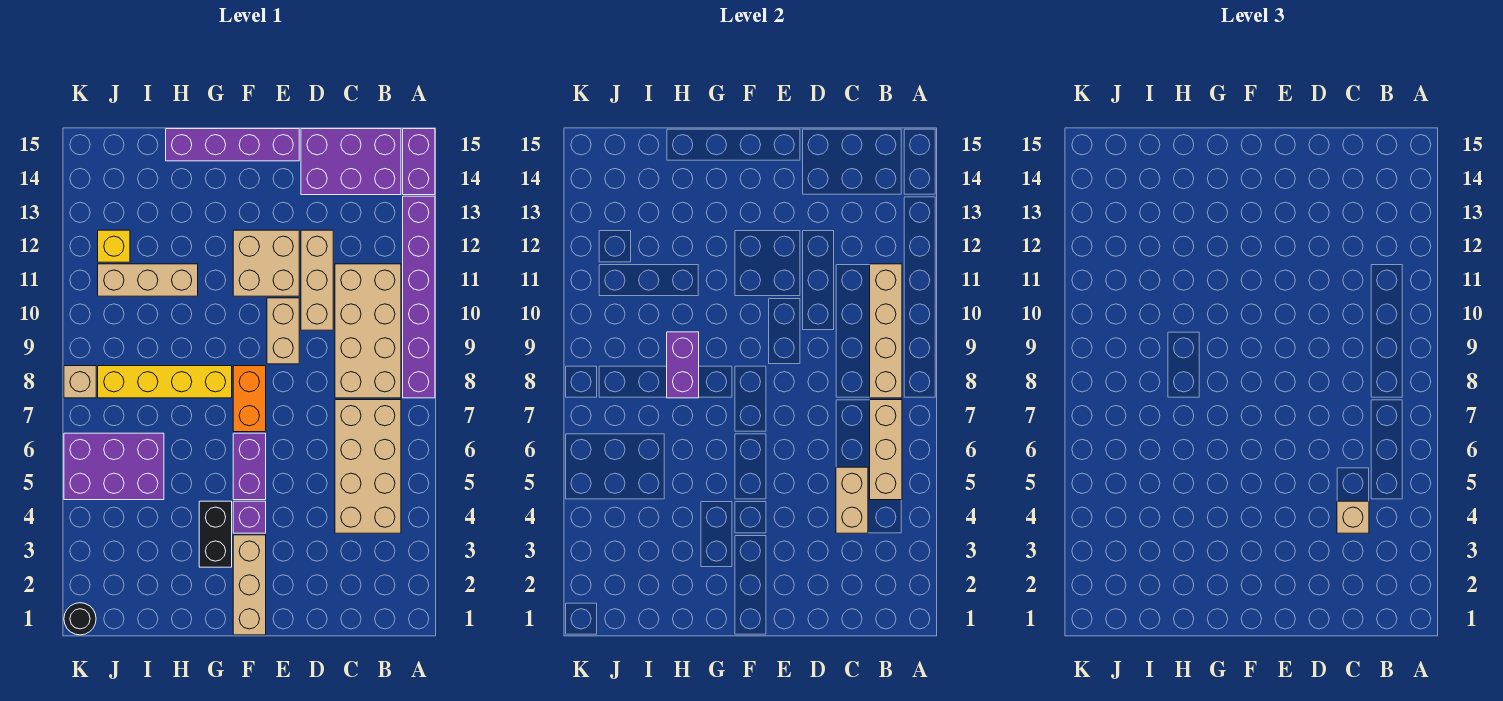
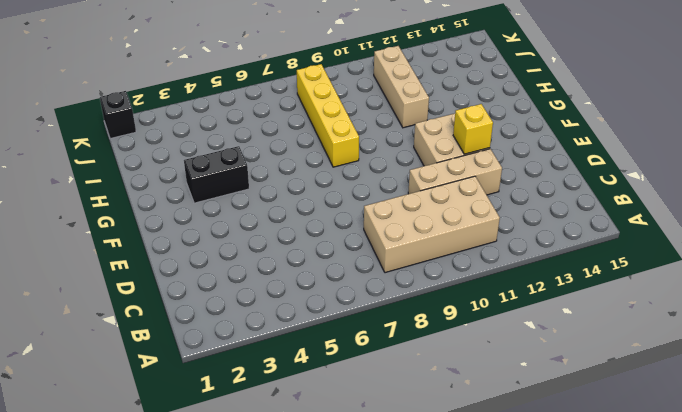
yellow 1x1 brick [453,104,493,154] -> yellow 1x1 brick moved to [98,230,130,262]
black 1x1 brick [100,91,136,139] -> black 1x1 round brick [64,603,96,635]
none -> purple 1x6 brick [403,196,435,398]
none -> purple 1x2 brick [403,129,435,195]
none -> tan 2x4 brick [335,400,401,533]

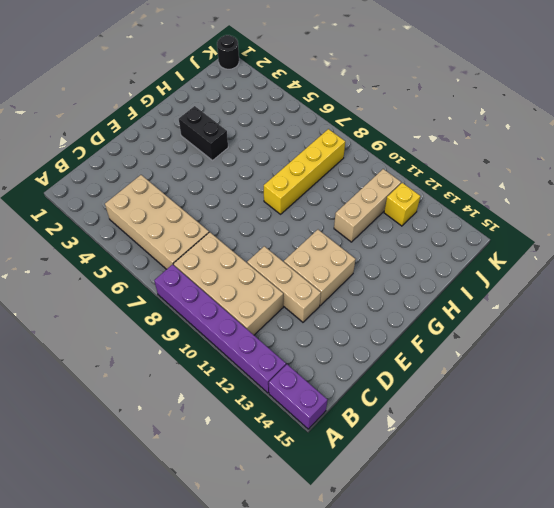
none -> purple 2x3 brick [301,129,401,195]
none -> tan 1x2 brick [267,298,299,364]
none -> purple 1x4 brick [166,129,299,161]

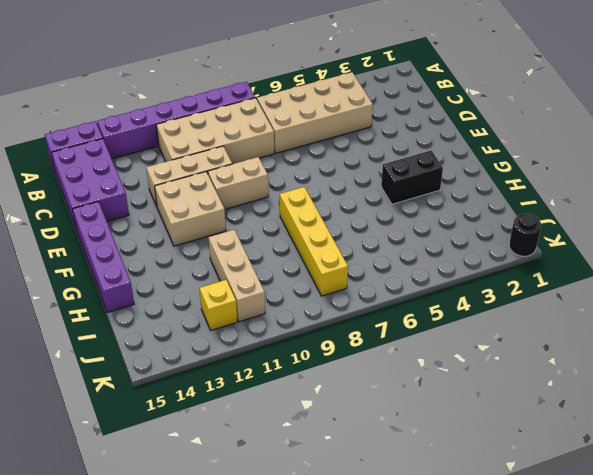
none -> tan 1x3 brick [233,535,266,635]
none -> purple 1x1 brick [233,501,266,533]
none -> purple 1x2 brick [233,433,266,500]

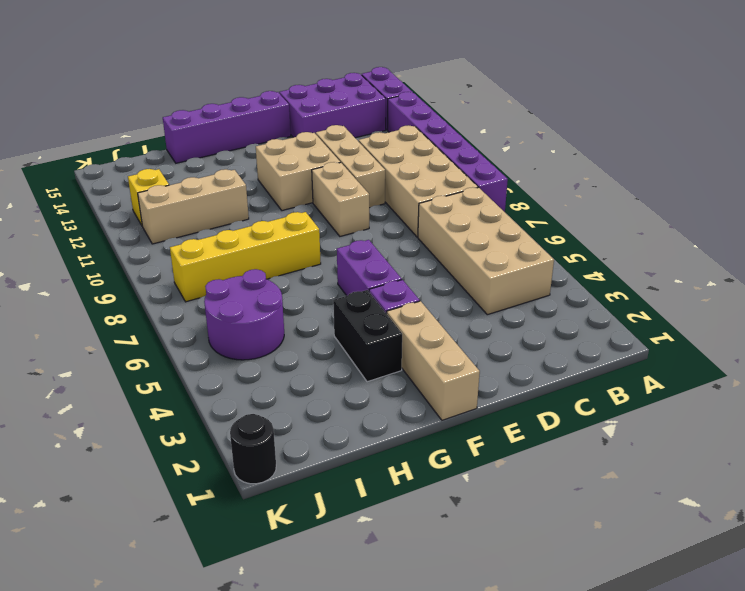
purple 2x2 round brick [204,269,284,360] -> purple 2x3 brick [64,433,164,500]
none -> orange 1x2 brick [233,366,266,432]
none -> tan 1x1 brick [64,366,96,398]
none -> tan 1x3 brick [870,400,902,500]

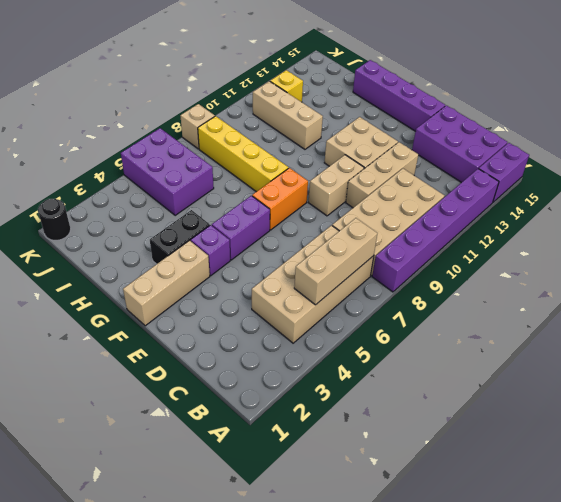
none -> tan 1x4 brick [870,264,902,398]
none -> tan 1x2 brick [836,467,868,533]
none -> purple 1x2 brick [667,332,699,398]

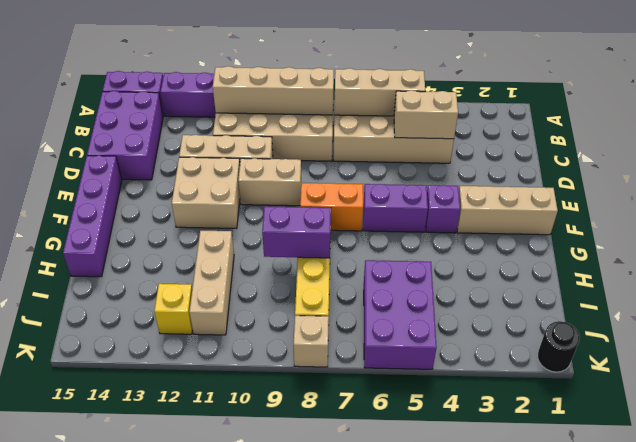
none -> black 1x2 brick [199,501,232,567]
none -> tan 1x1 brick [1337,501,1369,533]

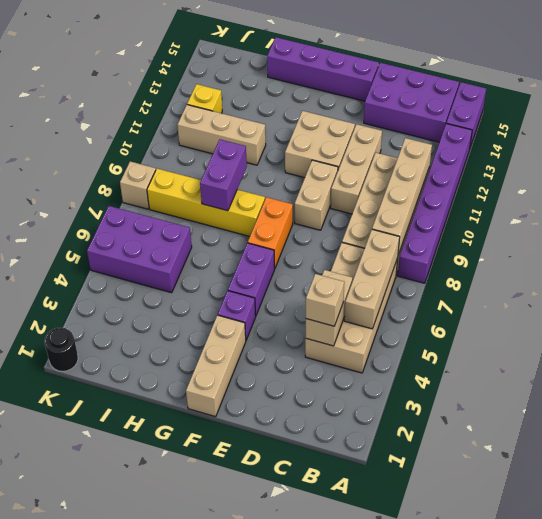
none -> black 1x2 brick [199,501,232,567]

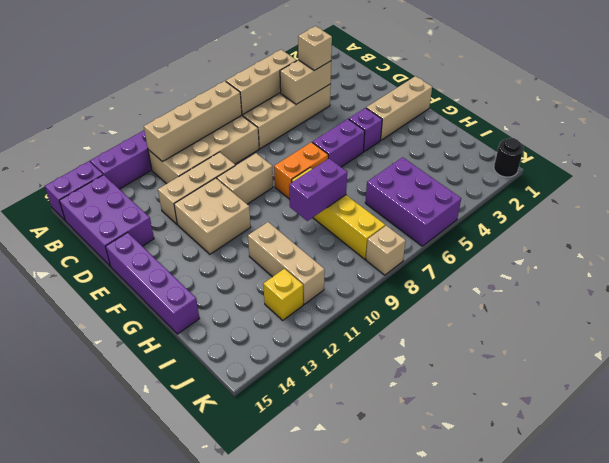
none -> black 1x2 brick [199,501,232,567]

